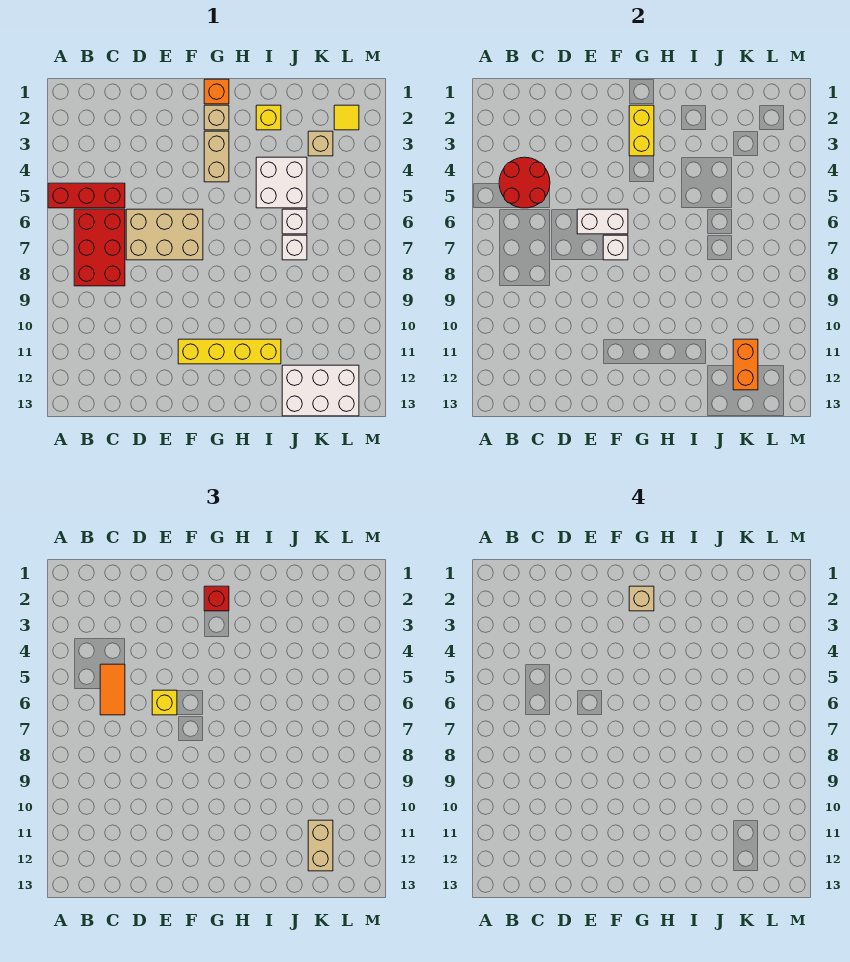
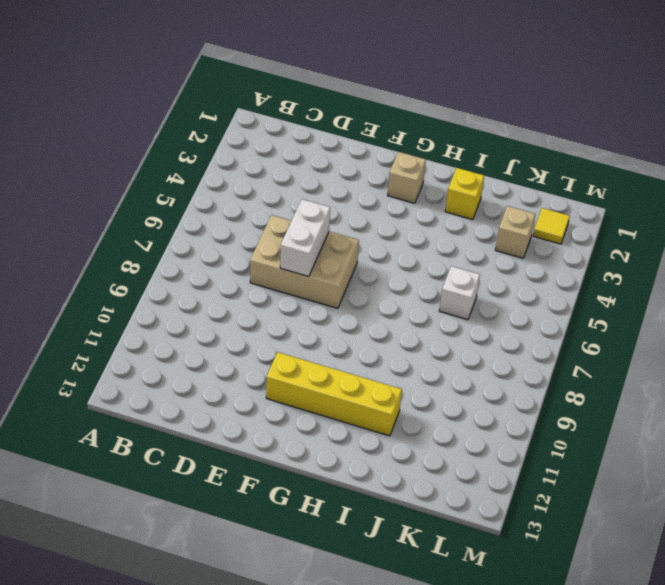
white 1x2 brick [280,199,330,277] -> white 1x2 brick turned to [577,209,628,234]
none -> red 1x3 brick [48,183,125,208]
none -> red 2x3 brick [74,209,125,286]
none -> orange 1x1 brick [204,79,229,104]

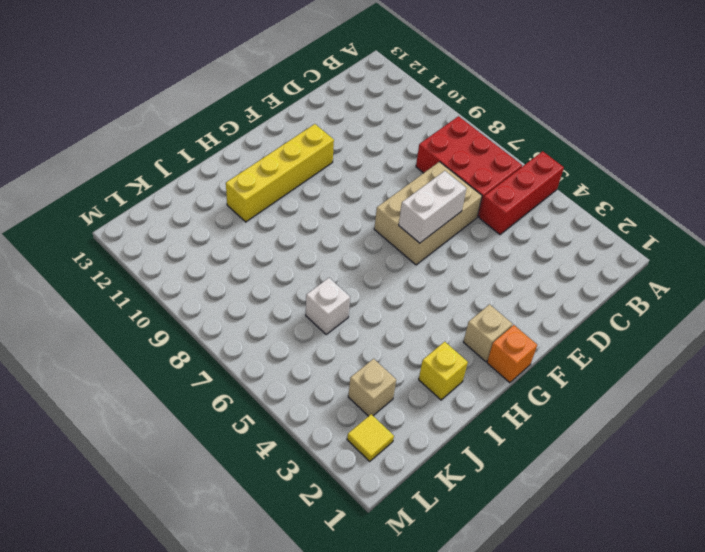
none -> tan 1x2 brick [204,131,229,182]
none -> white 2x2 brick [256,157,307,208]
none -> white 1x1 brick [282,235,307,260]

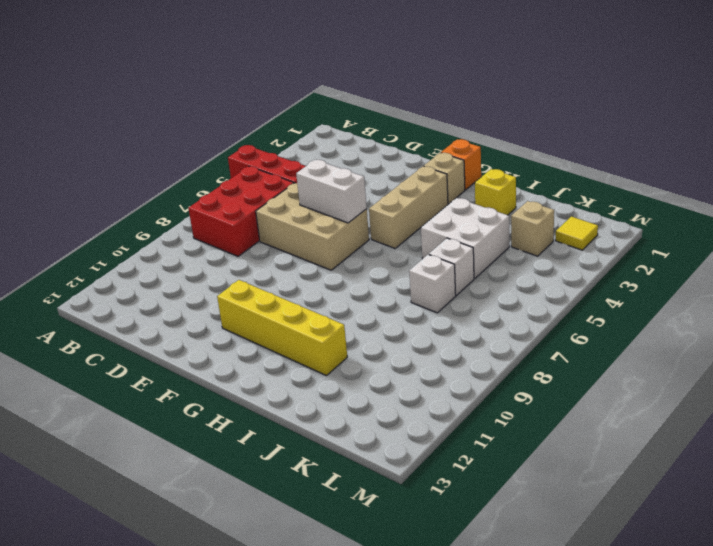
tan 1x3 brick [369,166,448,248] -> tan 1x2 brick [204,131,229,182]
none -> white 2x3 brick [282,365,359,416]
none -> red 2x2 round brick [499,157,550,208]
none -> white 1x1 brick [603,235,628,260]

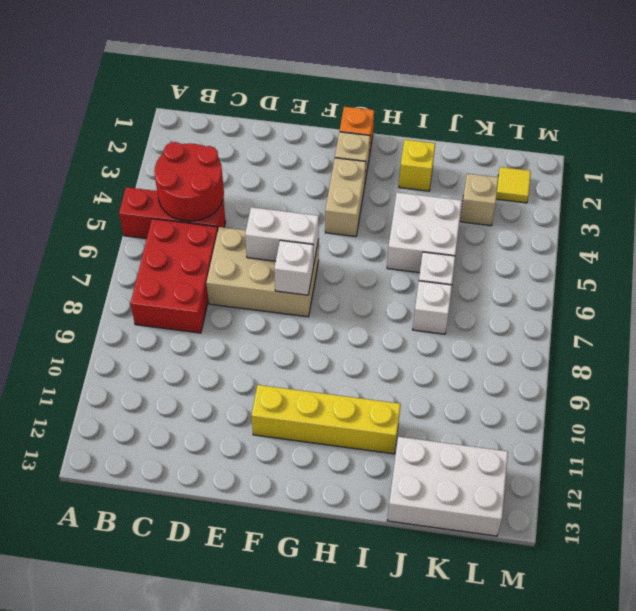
none -> yellow 1x2 brick [629,105,654,156]
none -> orange 1x2 brick [733,339,758,390]
none -> orange 1x2 tile [100,664,125,715]

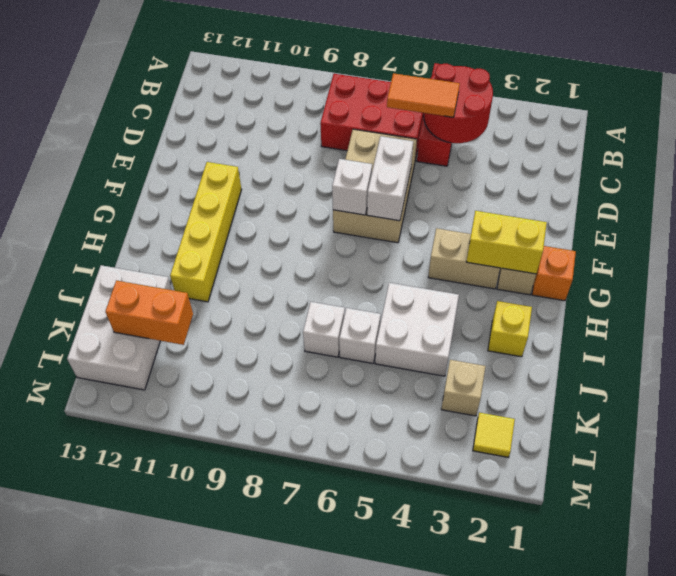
none -> yellow 1x1 brick [152,690,177,715]
none -> red 1x1 brick [204,586,229,611]
none -> tan 1x2 brick [308,820,333,871]

